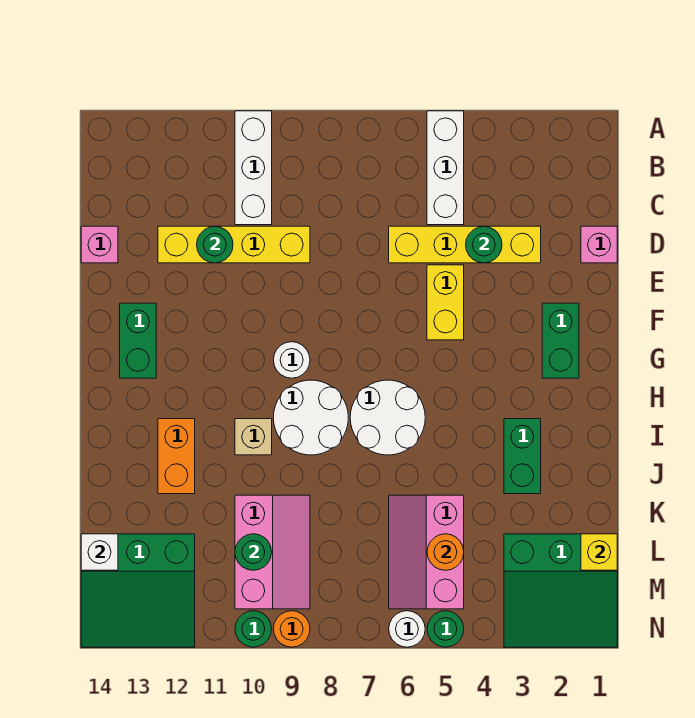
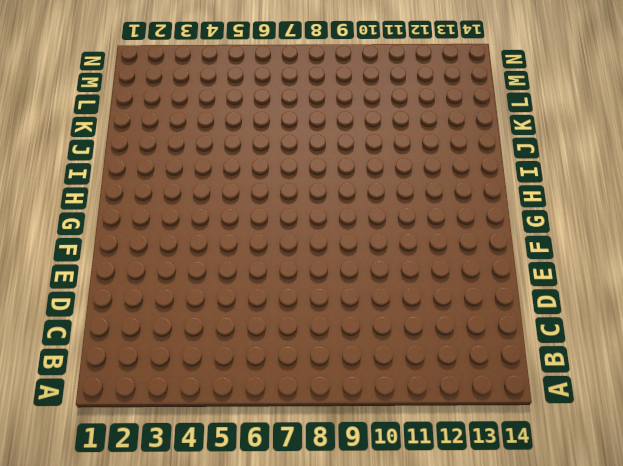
none -> white 1x3 brick [427,111,464,225]
none -> white 1x3 brick [235,111,272,225]
none -> pink 1x1 brick [581,226,617,263]

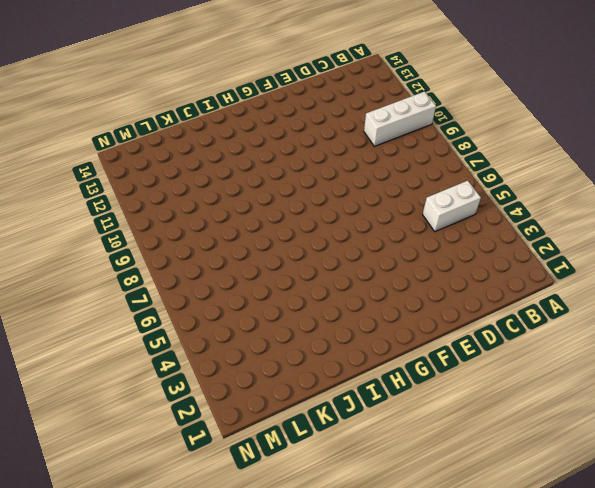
white 1x2 brick [423,181,481,232] -> white 1x3 brick [427,111,464,225]
none -> pink 1x1 brick [581,226,617,263]
none -> yellow 1x4 brick [389,226,541,263]
none -> yellow 1x4 brick [158,226,310,263]

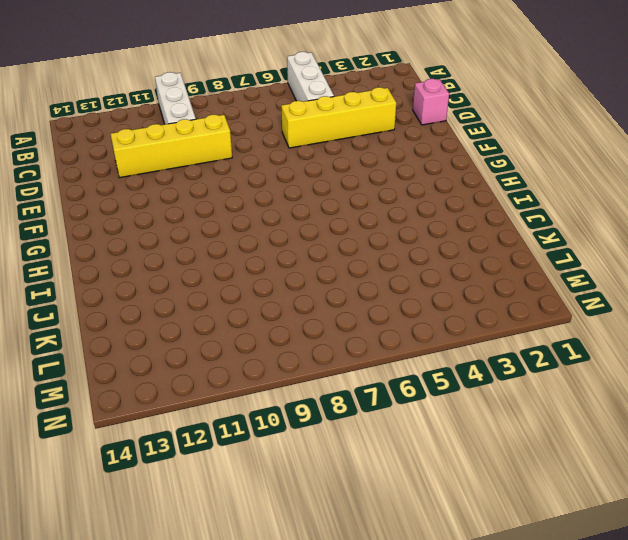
none -> pink 1x1 brick [81,226,118,263]
none -> yellow 1x2 brick [427,265,464,340]
none -> green 1x2 brick [542,303,579,378]

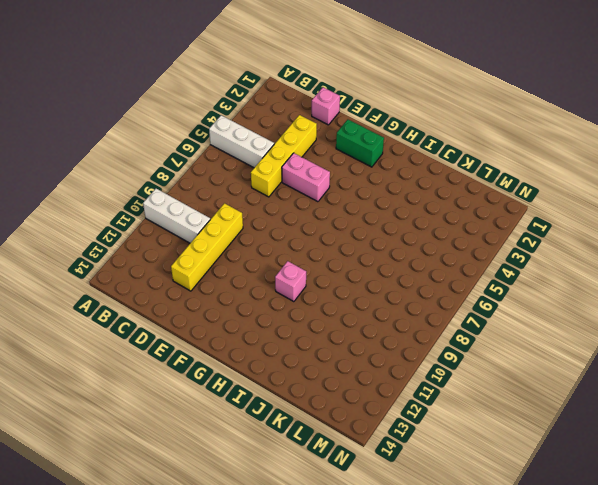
pink 1x2 brick [282,153,330,202] -> yellow 1x2 brick [427,265,464,340]
pink 1x1 brick [275,261,306,302] -> pink 1x1 brick moved to [81,226,118,263]
none -> green 1x2 brick [120,303,156,378]
none -> white 1x1 round brick [274,342,310,378]
none -> white 2x2 round brick [350,380,425,455]

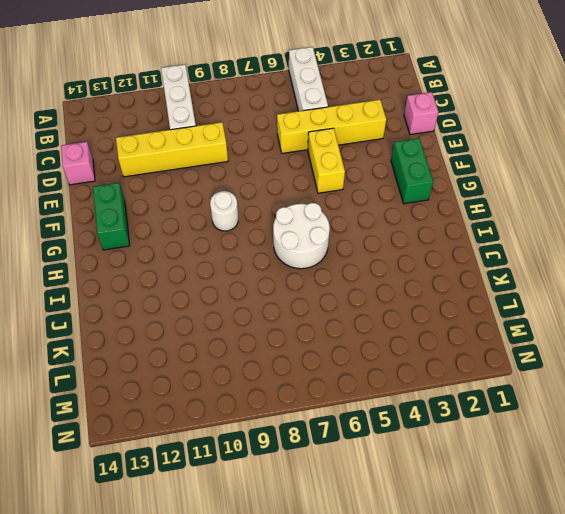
none -> white 2x2 round brick [273,380,348,455]
none -> green 1x2 brick [504,419,541,494]
none -> tan 1x1 brick [235,419,272,455]

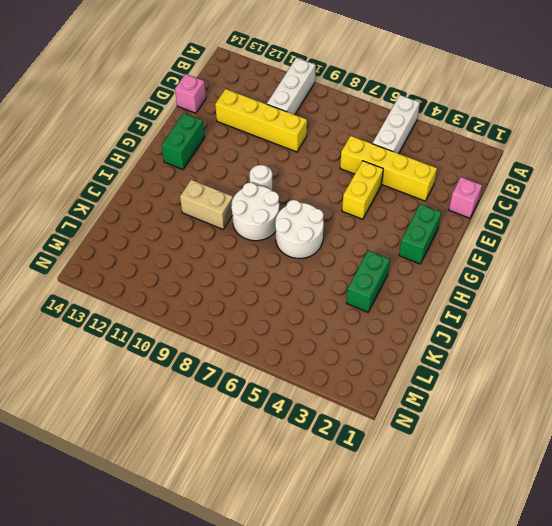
tan 1x2 brick [180,180,233,229] -> tan 1x1 brick [235,419,272,455]
none -> orange 1x2 brick [158,419,195,494]
none -> pink 2x3 slope [389,495,464,609]
none -> pink 2x3 slope [235,495,310,609]

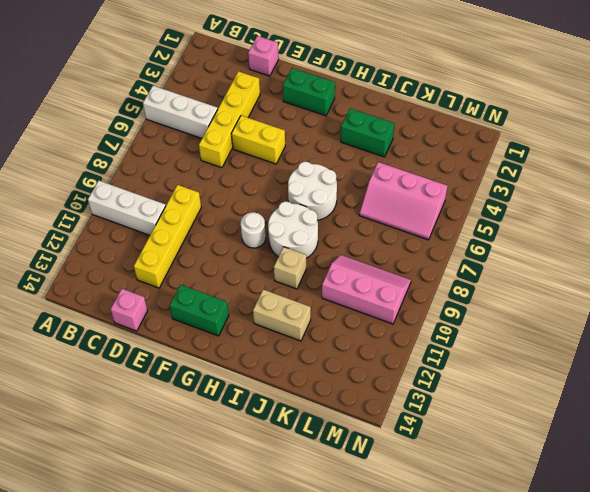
tan 1x2 brick [253,290,311,341] -> orange 1x2 brick [158,419,195,494]
none -> green 3x3 slope [504,534,617,647]
none -> green 3x3 slope [81,534,195,647]
none -> green 1x1 round brick [427,611,464,647]

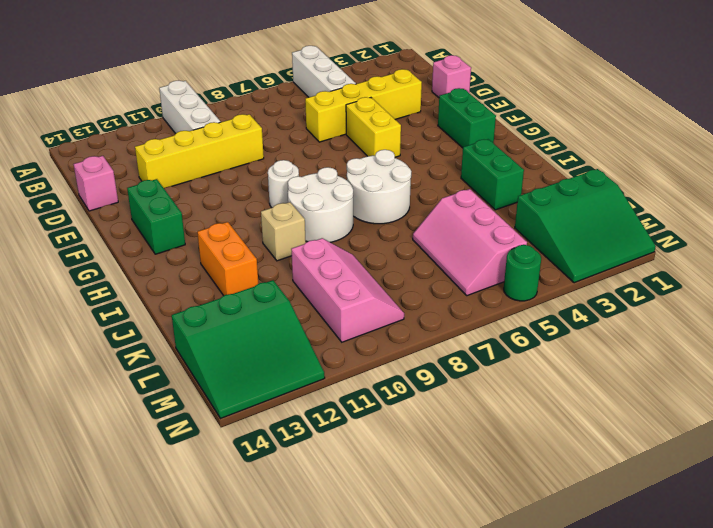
none -> white 1x1 round brick [389,611,425,647]
none -> orange 1x1 round brick [274,611,310,647]
none -> green 1x1 round brick [235,611,272,647]

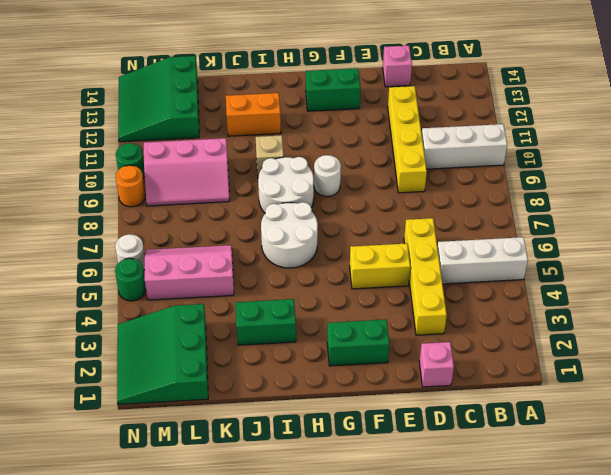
none -> green 1x1 round brick [466,226,502,263]
none -> green 1x1 round brick [197,226,233,263]
none -> yellow 1x1 brick [581,534,617,570]

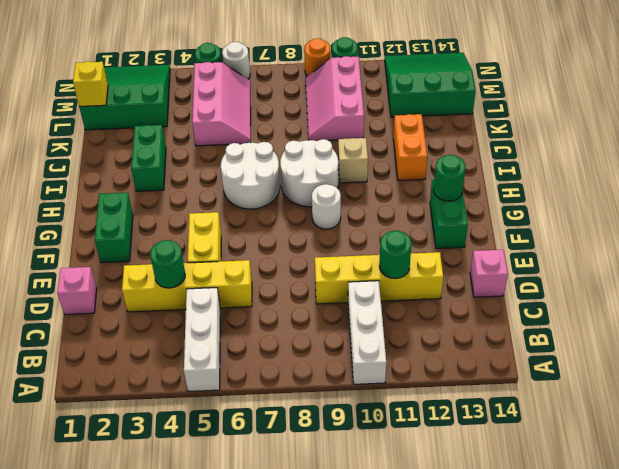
green 1x1 round brick [434,155,466,201] -> green 1x1 round brick moved to [235,534,272,570]
none -> orange 1x1 round brick [427,534,464,570]
none -> white 1x1 brick [81,534,118,570]

